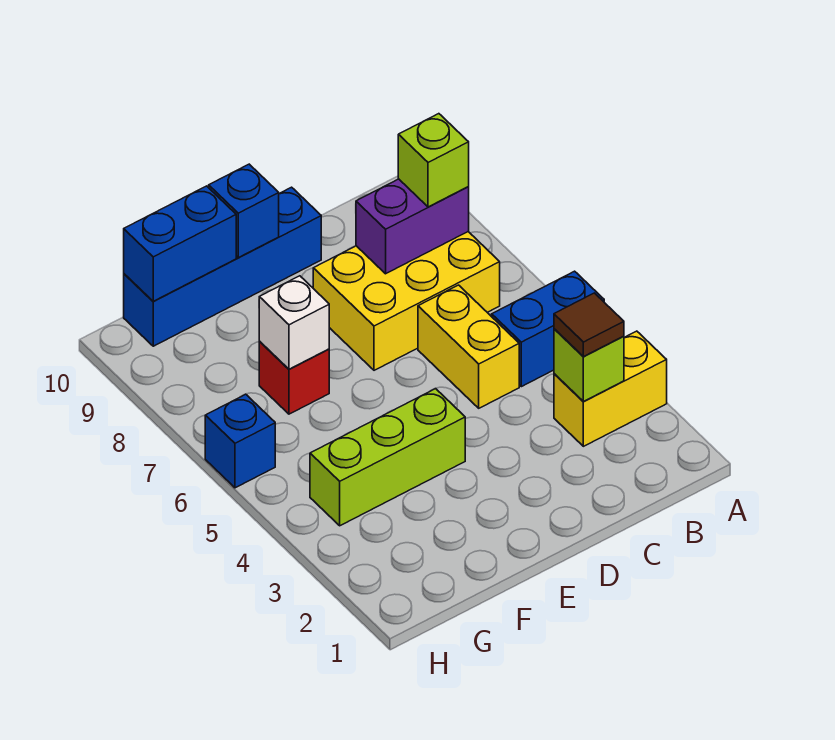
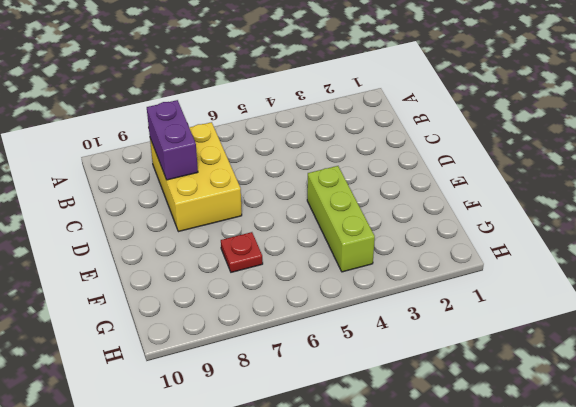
red 1x1 plate [221,232,263,272] -> red 1x1 brick [259,341,329,414]
none -> yellow 1x2 brick [554,331,667,446]
none -> blue 1x2 brick [492,271,604,387]
none -> yellow 1x2 brick [418,285,519,408]

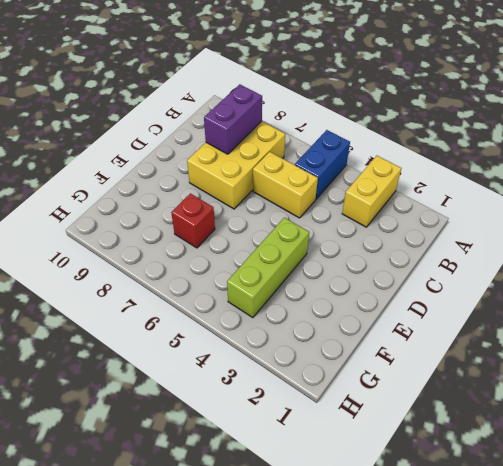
none -> blue 1x4 brick [124,187,321,346]
none -> blue 1x1 brick [205,394,275,488]
none -> lime 1x1 brick [554,329,624,402]

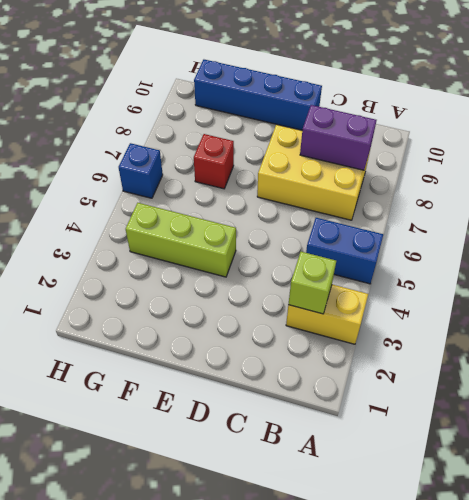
none -> yellow 1x2 brick [418,285,519,408]
none -> blue 1x1 brick [209,164,279,258]
none -> white 1x1 brick [259,276,329,369]

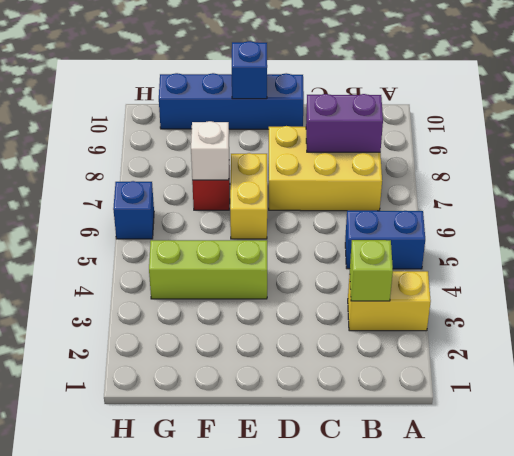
yellow 1x2 brick [230,153,267,239] -> yellow 1x2 brick moved to [418,285,519,408]
none -> blue 1x2 brick [124,186,236,301]
none -> brown 1x1 tile [554,293,624,357]
none -> lime 1x1 brick [398,114,469,207]

